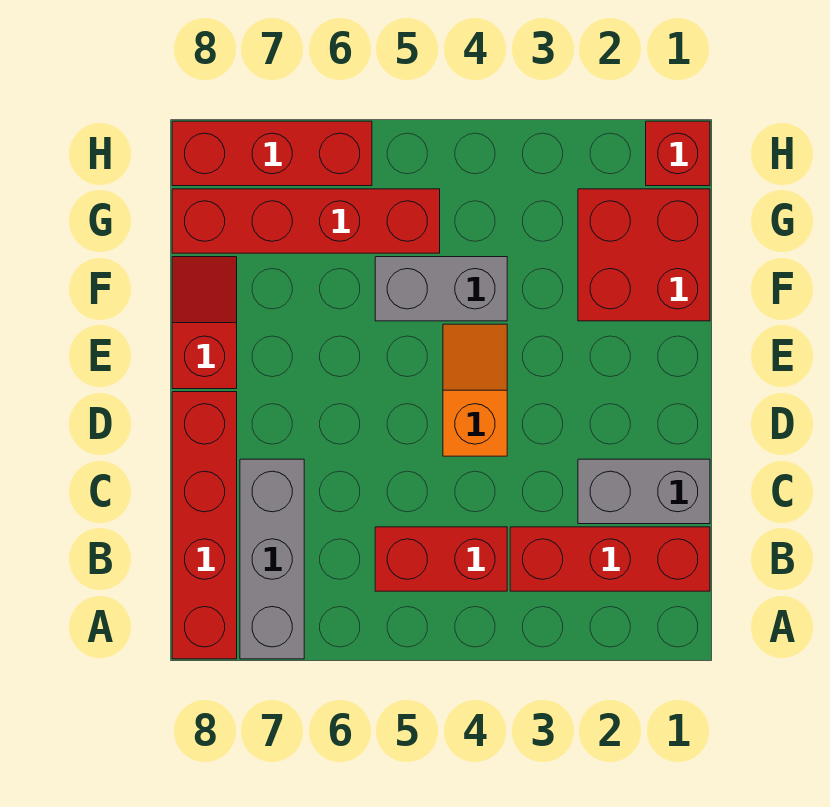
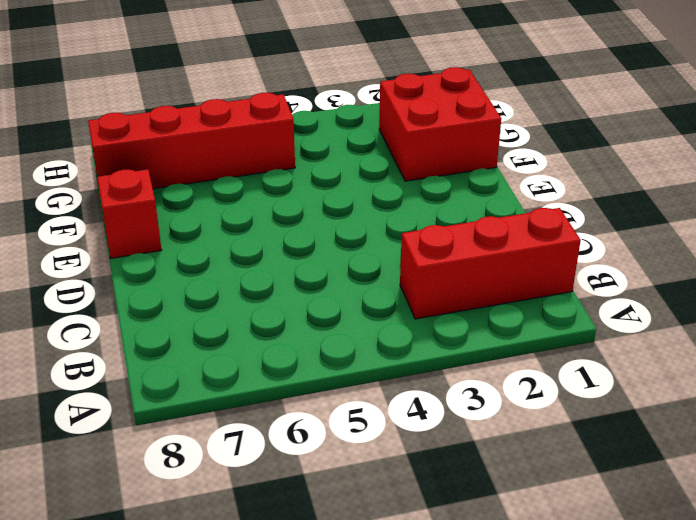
none -> grey 1x3 brick [240,459,304,659]
none -> red 1x4 brick [172,392,237,659]
none -> red 1x2 brick [375,527,507,591]

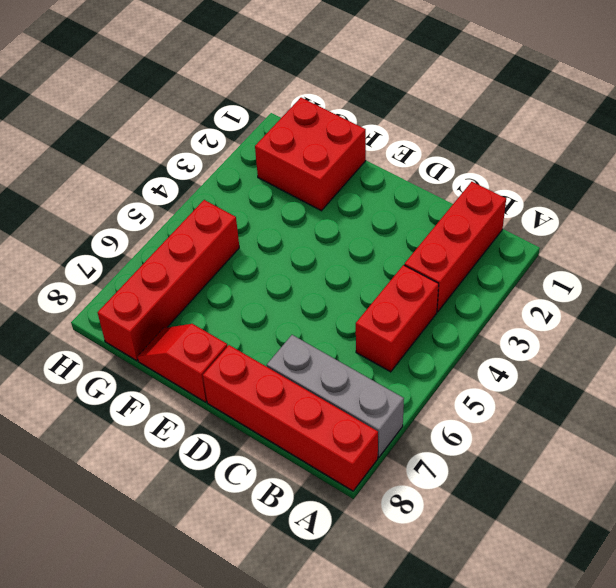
none -> grey 1x2 brick [578,459,710,524]
none -> orange 1x2 slope [443,324,507,456]
none -> grey 1x2 brick [375,257,507,321]

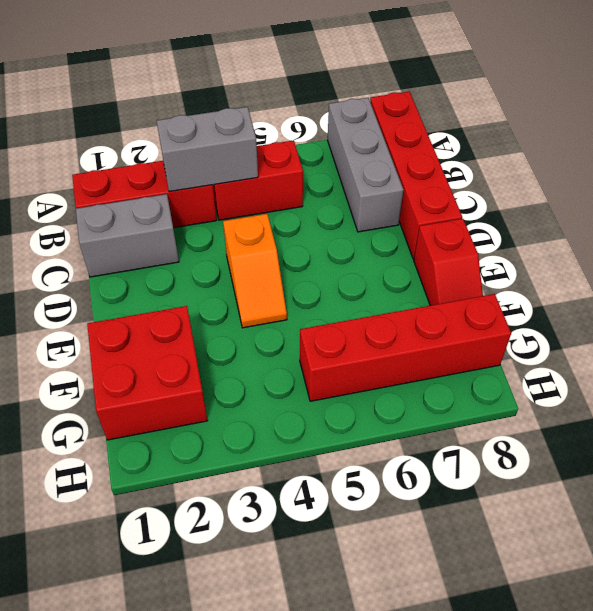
grey 1x2 brick [157,107,258,192] -> grey 1x2 brick moved to [375,257,507,321]
none -> red 1x1 brick [646,121,710,186]
none -> red 1x3 brick [172,121,372,186]

